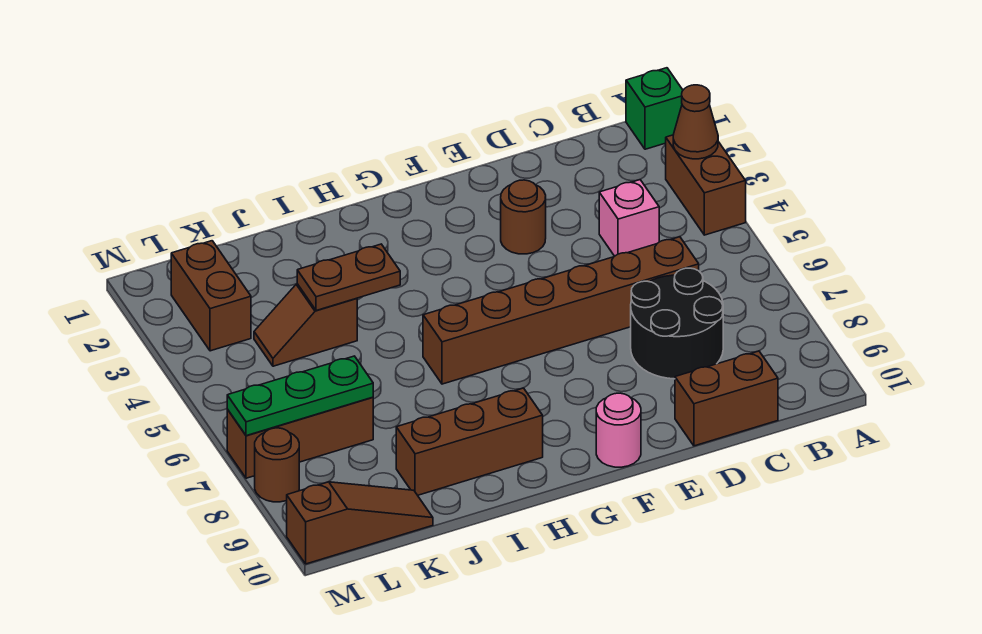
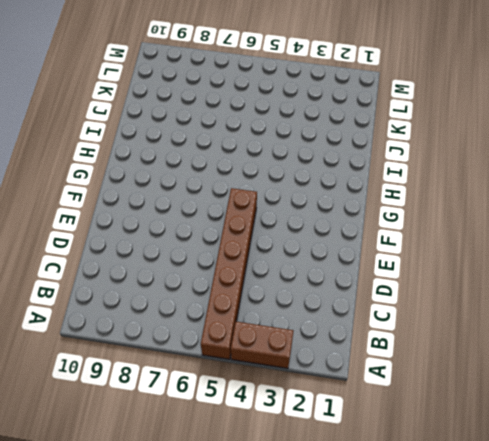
brown 1x6 brick [201,188,257,359] -> brown 1x6 brick moved to [423,237,699,384]
none -> green 1x1 brick [626,68,683,149]
none -> pink 1x1 brick [599,180,659,256]
none -> black 2x2 round brick [631,268,723,379]

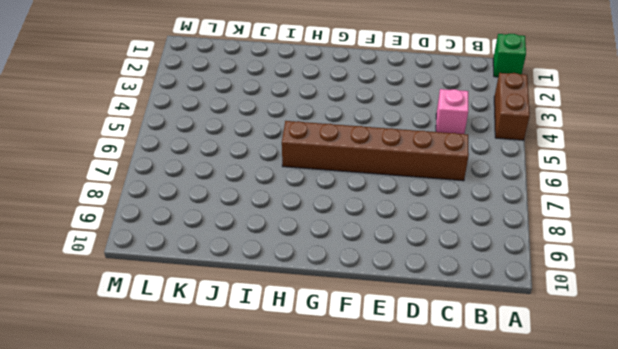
none -> black 2x2 round brick [631,268,723,379]
none -> brown 1x2 brick [675,351,778,446]
none -> brown 1x1 round brick [501,180,546,254]

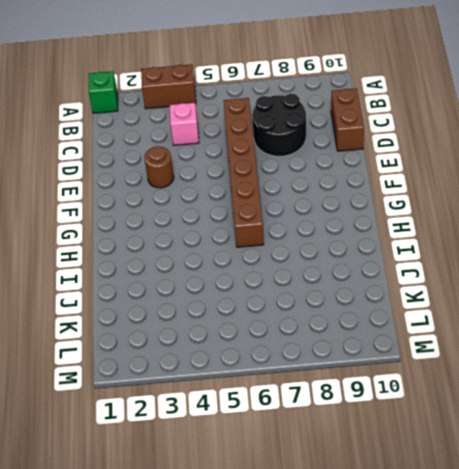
none -> pink 1x1 round brick [596,393,641,467]
none -> brown 1x3 brick [396,388,543,495]
none -> brown 1x2 slope [254,284,357,366]

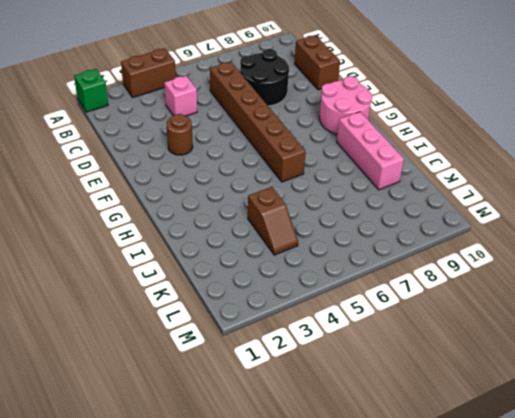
pink 2x2 round brick [319,76,372,134] -> pink 1x1 round brick [596,393,641,467]
pink 1x3 brick [337,112,404,190] -> brown 1x3 brick [396,388,543,495]
none -> brown 1x3 brick [227,397,373,478]
none -> brown 1x3 slope [287,482,433,564]
none -> brown 1x2 brick [171,241,251,351]

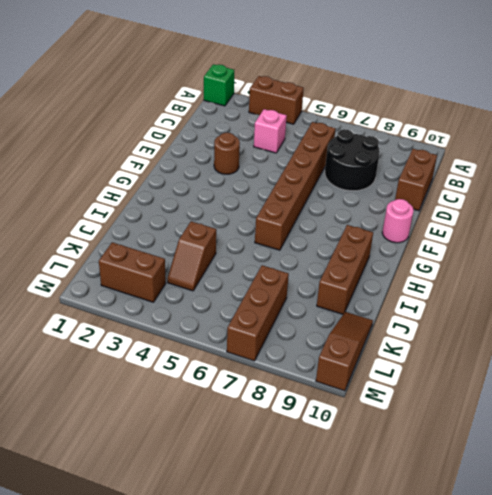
none -> brown 1x1 round brick [255,428,299,502]
none -> brown 1x1 cone [673,85,718,159]
none -> brown 1x2 plate [297,244,400,311]

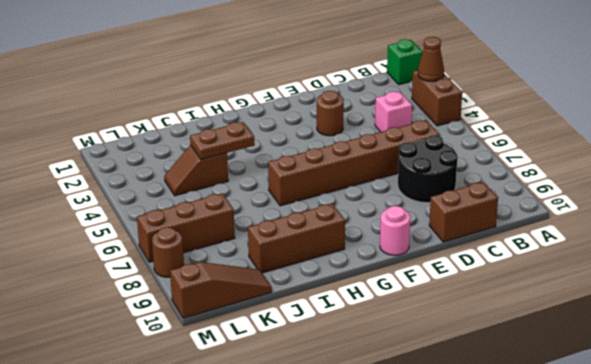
none -> brown 1x2 brick [171,241,251,351]
none -> green 1x3 plate [227,356,373,436]

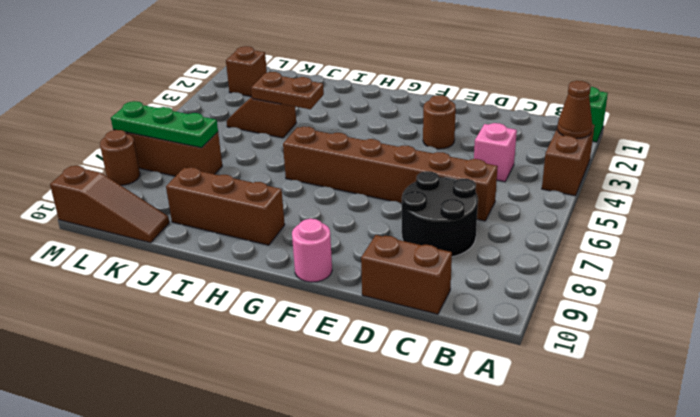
brown 1x1 brick [226,46,267,97] -> brown 1x2 brick [171,241,251,351]

